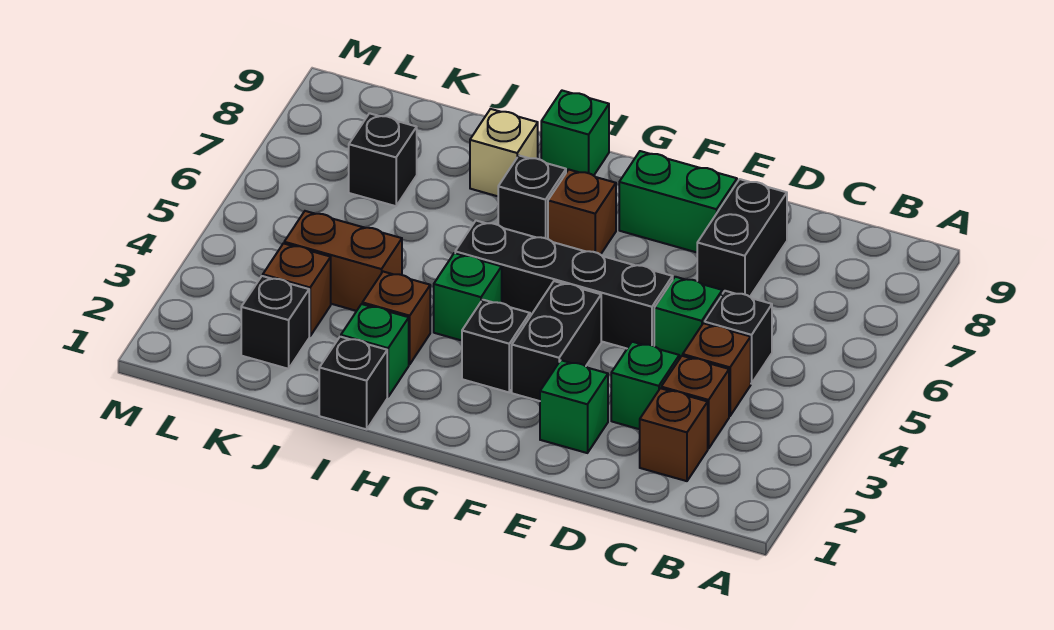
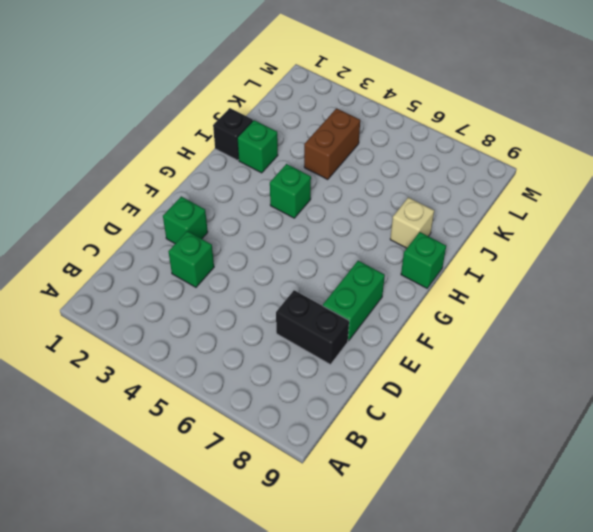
none -> brown 1x1 brick [640,388,708,481]
none -> brown 1x1 brick [661,356,729,449]
none -> brown 1x1 brick [683,323,751,416]

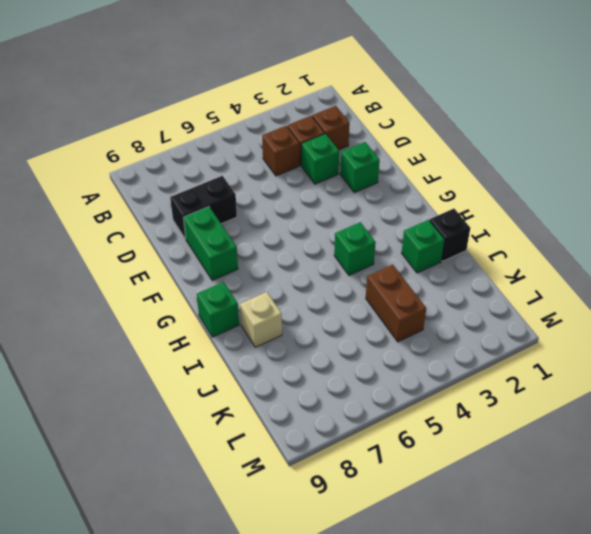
none -> black 1x1 brick [704,291,772,384]
none -> green 1x1 brick [654,277,722,359]
none -> black 1x4 brick [455,221,673,348]

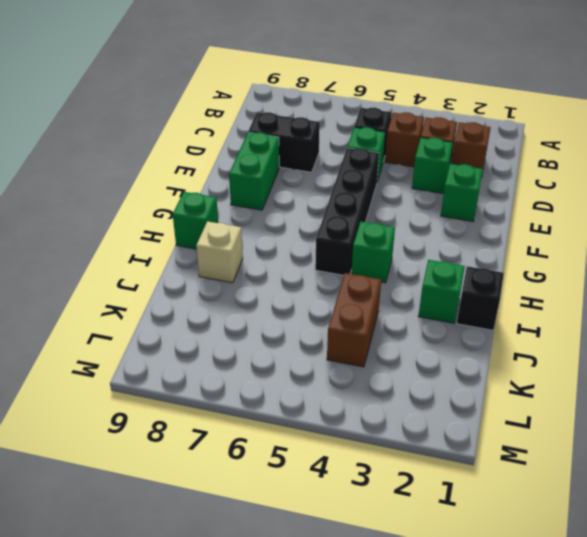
none -> black 1x2 brick [512,281,601,401]
none -> black 1x1 brick [462,300,530,392]
none -> brown 1x1 brick [548,170,616,255]

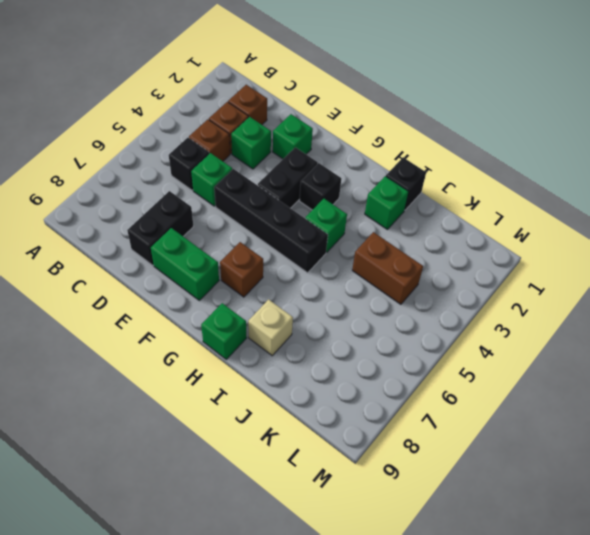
none -> black 1x1 brick [498,156,566,239]
none -> brown 1x1 brick [362,272,430,364]
none -> black 1x1 brick [241,276,309,369]

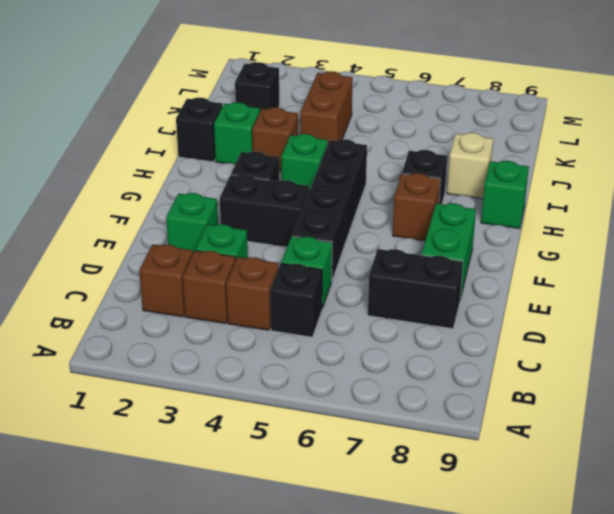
none -> brown 1x1 brick [263,243,331,336]
none -> black 1x1 brick [349,113,417,206]

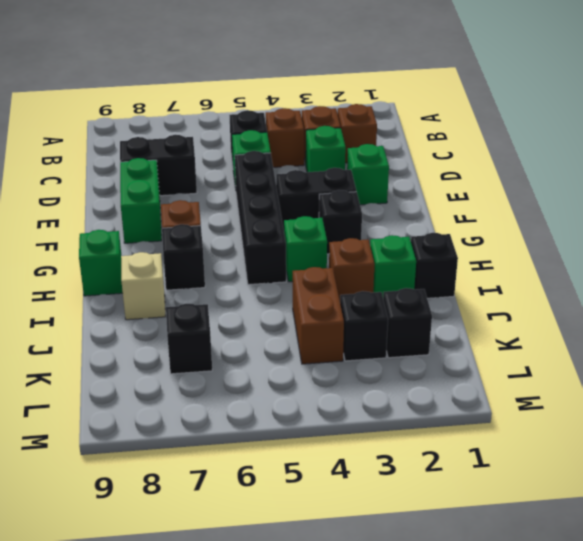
black 1x1 brick [340,291,388,361] -> brown 1x1 brick [263,243,331,336]

